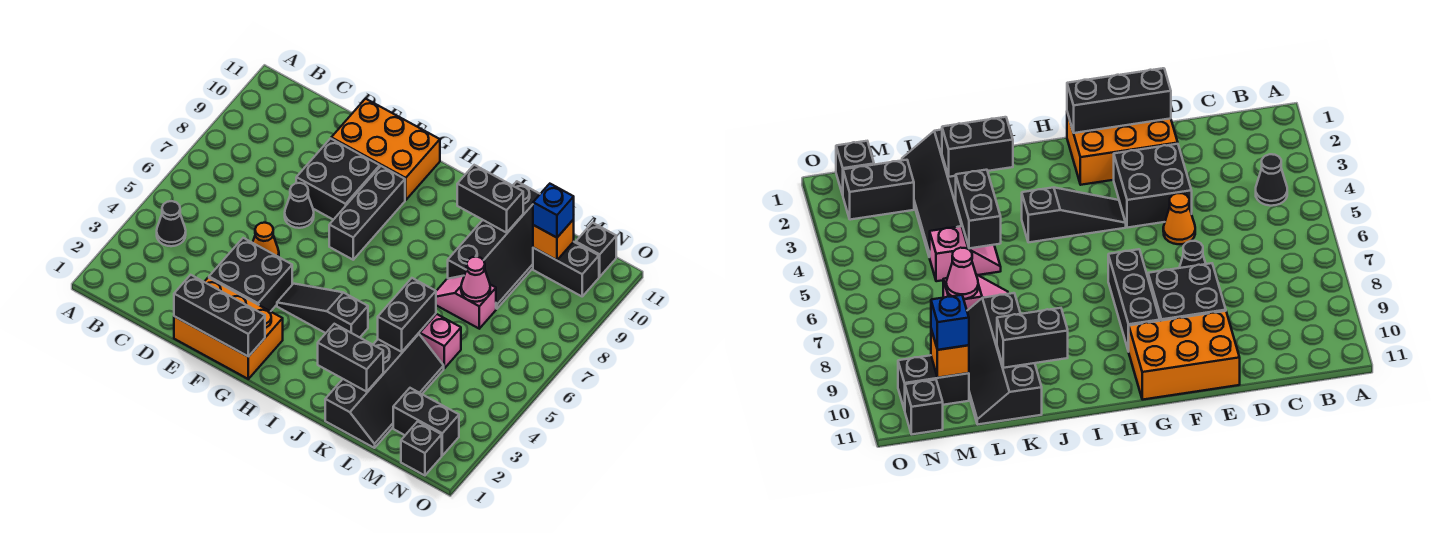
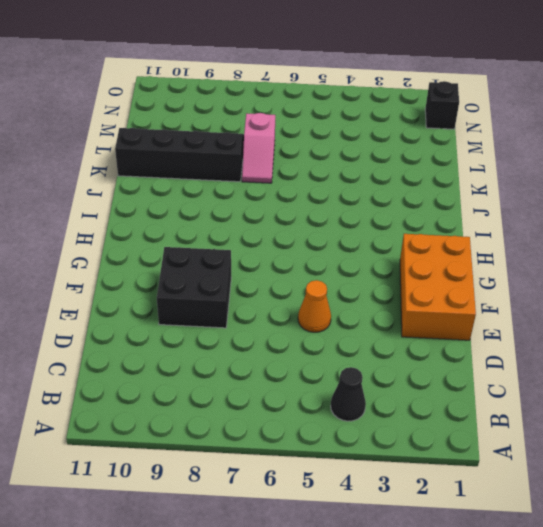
none -> black 2x2 brick [209,238,292,311]
none -> black 1x1 cone [285,183,314,228]
none -> orange 2x3 brick [331,99,440,200]

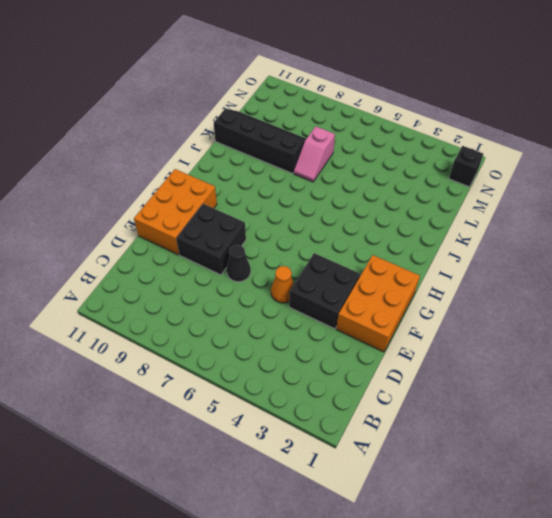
none -> black 1x1 cone [157,201,186,246]
none -> black 1x3 slope [277,284,368,337]
none -> black 1x3 brick [329,166,405,260]

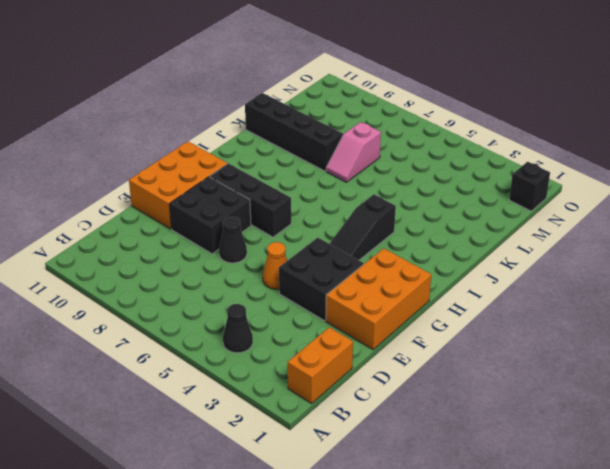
orange 1x2 brick [288,327,353,404] -> none
none -> black 2x4 slope [325,333,444,448]
none -> pink 1x2 slope [419,314,461,368]
none -> black 1x2 brick [393,388,459,455]

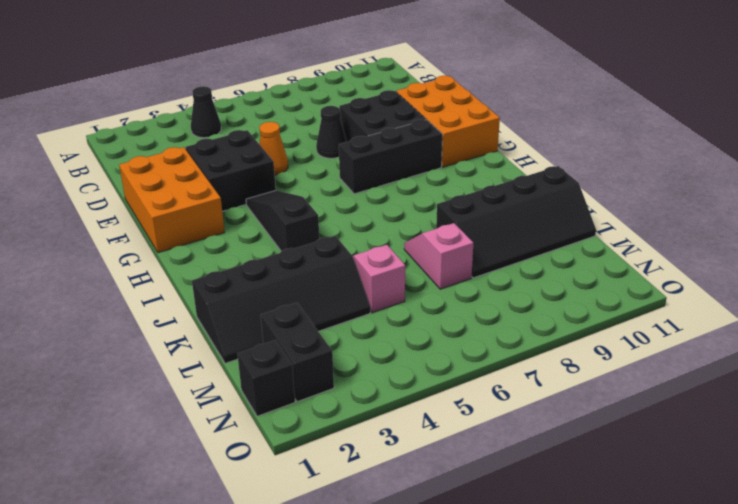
none -> black 1x2 brick [533,242,599,296]
none -> black 1x1 brick [576,223,616,277]
none -> black 1x3 brick [174,275,265,357]

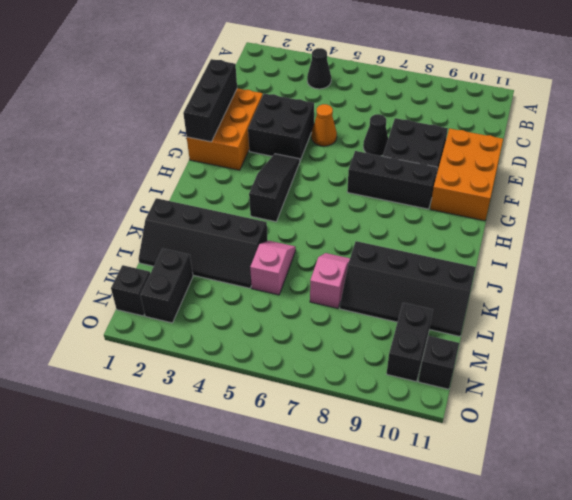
none -> black 1x2 brick [318,324,383,392]
none -> black 1x2 brick [457,165,523,233]
none -> black 1x2 brick [378,278,436,352]

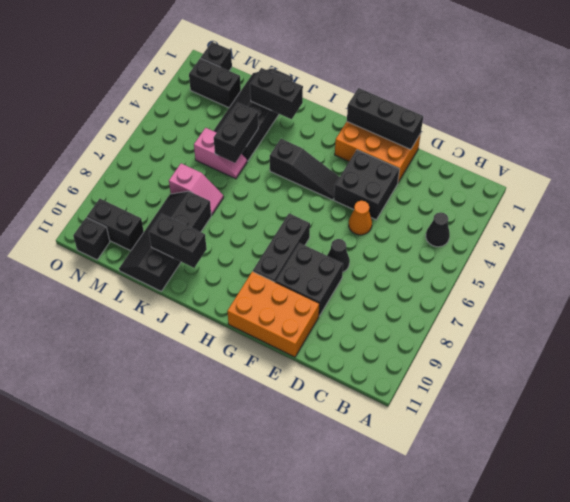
none -> pink 1x1 cone [461,257,490,302]
none -> orange 1x1 brick [533,219,574,260]
none -> blue 1x1 brick [533,184,574,238]

